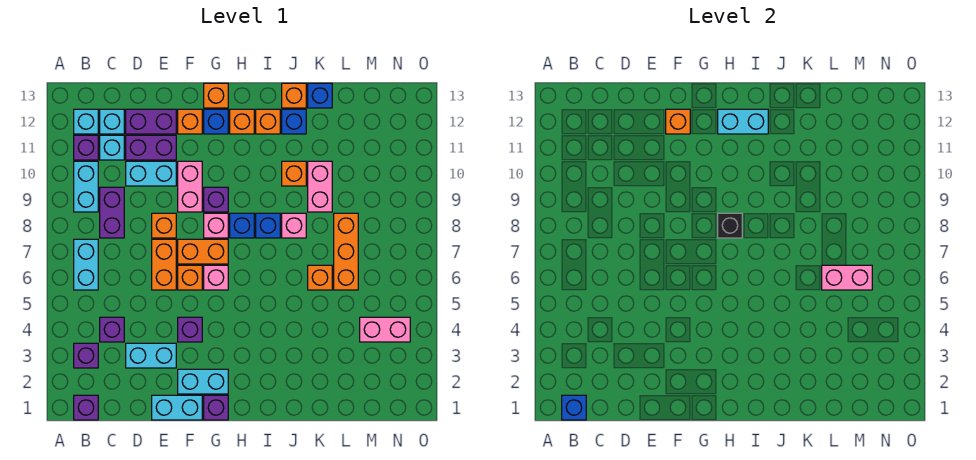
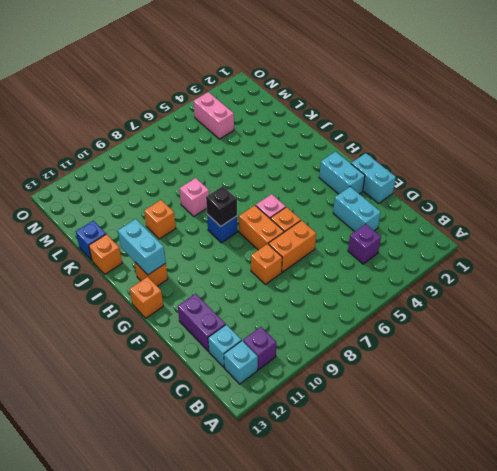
none -> purple 1x1 brick [74,395,98,420]
none -> purple 1x1 brick [74,343,98,368]
none -> cyan 1x2 brick [74,239,98,290]
none -> cyan 1x2 brick [74,161,98,212]

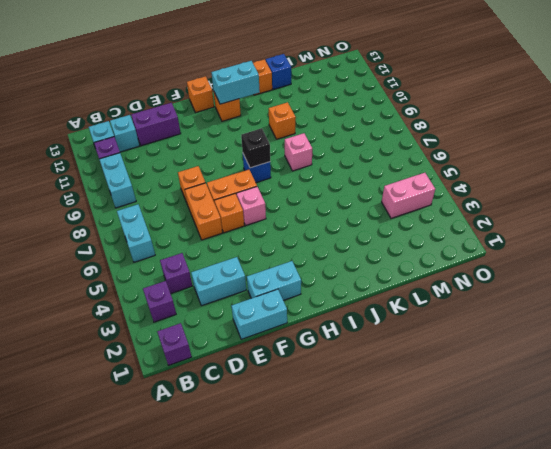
none -> purple 1x2 brick [100,187,124,238]
none -> cyan 1x1 brick [100,135,124,160]
none -> cyan 1x2 brick [126,161,176,186]
none -> purple 1x2 brick [126,135,176,160]

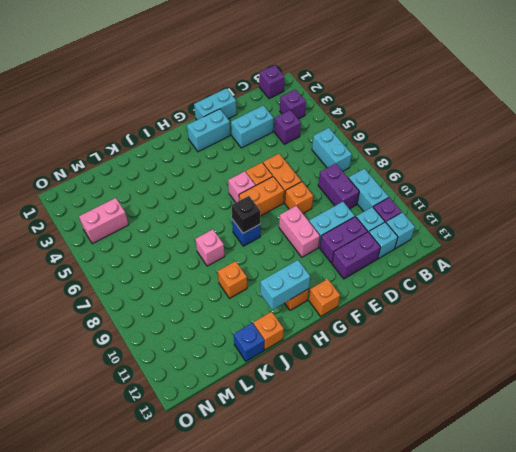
none -> purple 1x1 brick [178,317,202,342]
none -> orange 1x1 brick [178,109,202,134]
none -> purple 1x1 brick [204,395,228,420]
none -> pink 1x1 brick [204,213,228,238]

